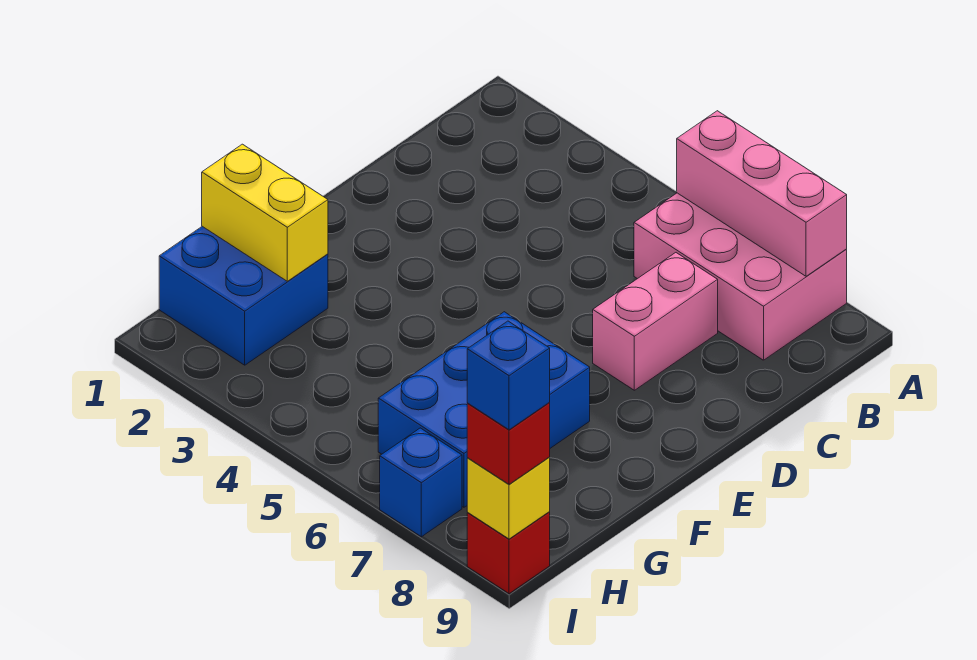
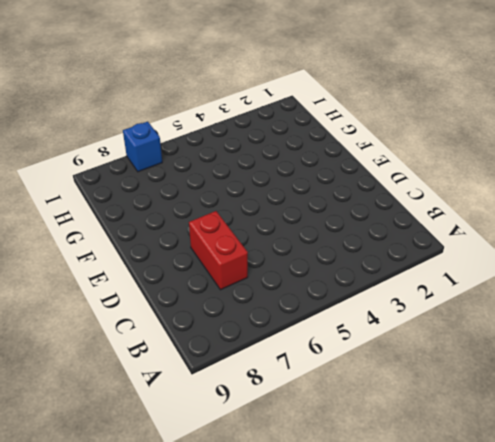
red 1x2 brick [189,211,248,290] -> pink 1x2 brick [593,253,718,390]
none -> pink 2x3 brick [634,193,847,360]
none -> blue 2x3 brick [378,312,590,507]

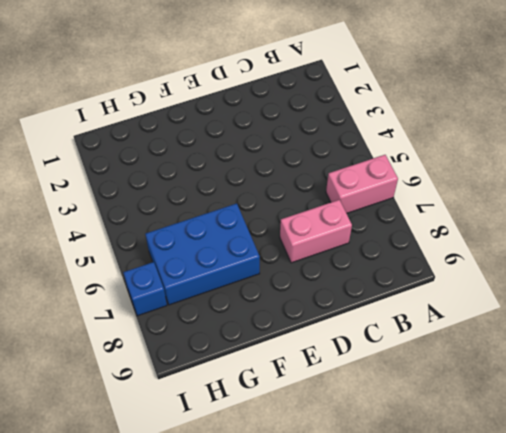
pink 1x2 brick [326,155,398,213] -> pink 2x3 brick [634,193,847,360]
none -> blue 2x2 brick [159,226,328,365]
none -> red 1x1 brick [467,512,550,594]

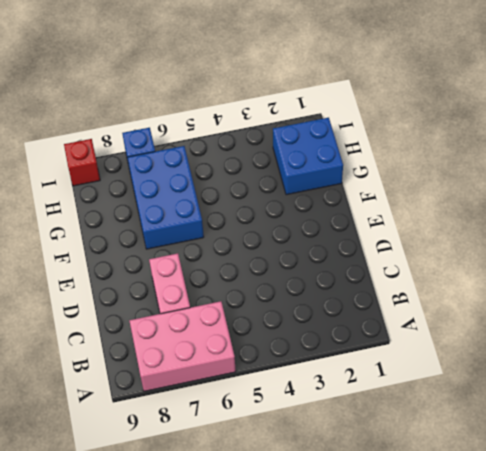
none -> pink 1x3 brick [677,111,847,276]
none -> yellow 1x2 brick [202,144,328,281]

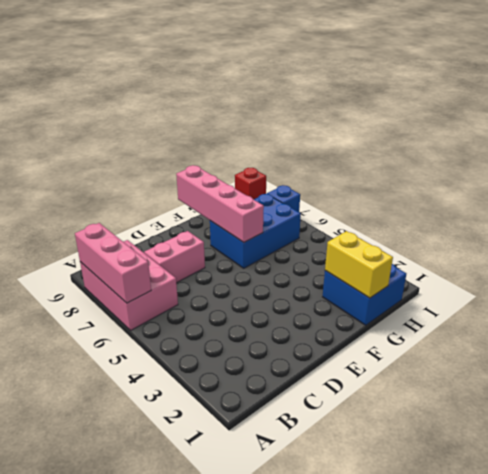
pink 1x4 brick [176,165,264,242] -> none
none -> yellow 1x1 brick [467,457,550,539]
none -> red 1x1 brick [467,402,550,484]

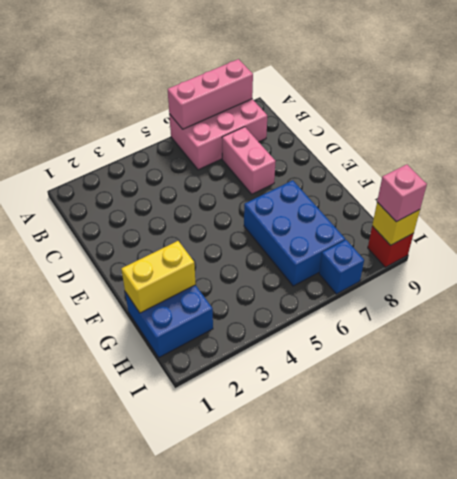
pink 1x1 brick [377,164,427,222] -> red 1x1 brick [467,402,550,484]
none -> blue 1x1 brick [467,321,550,430]

